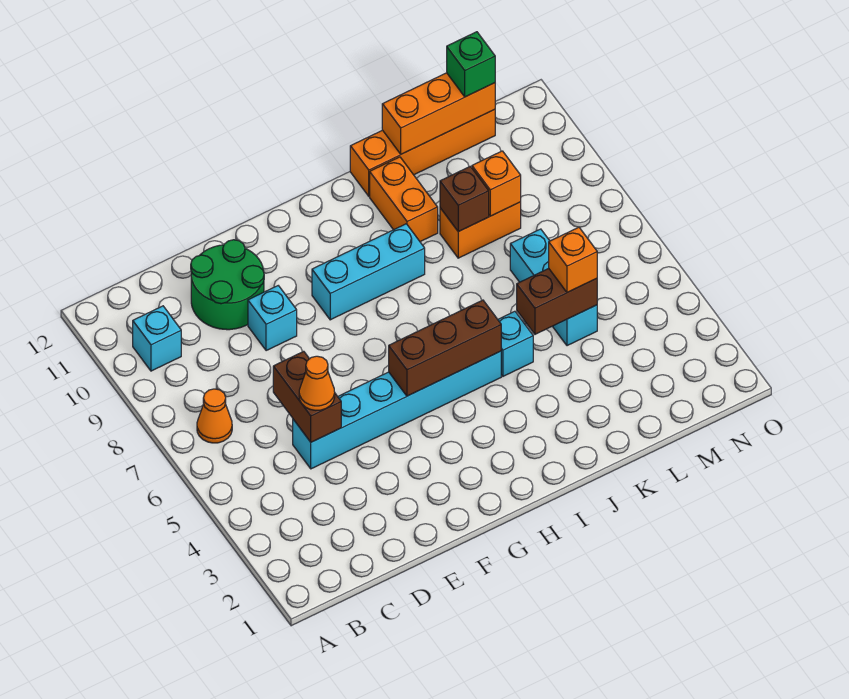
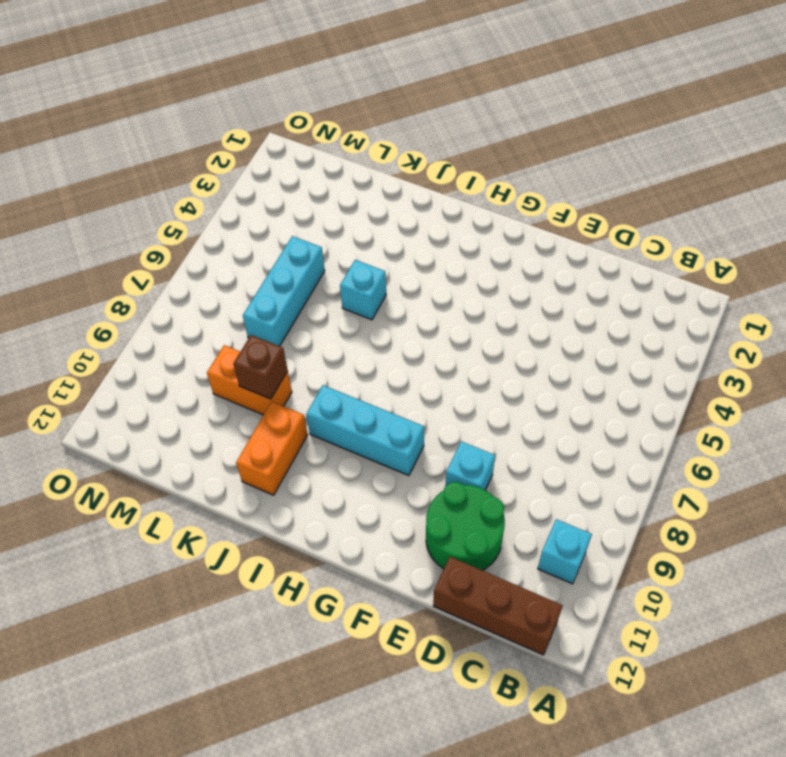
brown 1x3 brick [433,557,563,655] -> brown 1x3 brick moved to [389,300,501,396]
none -> orange 1x1 cone [197,389,232,443]
none -> cyan 1x6 brick [293,351,501,469]
none -> orange 1x4 brick [350,110,495,196]

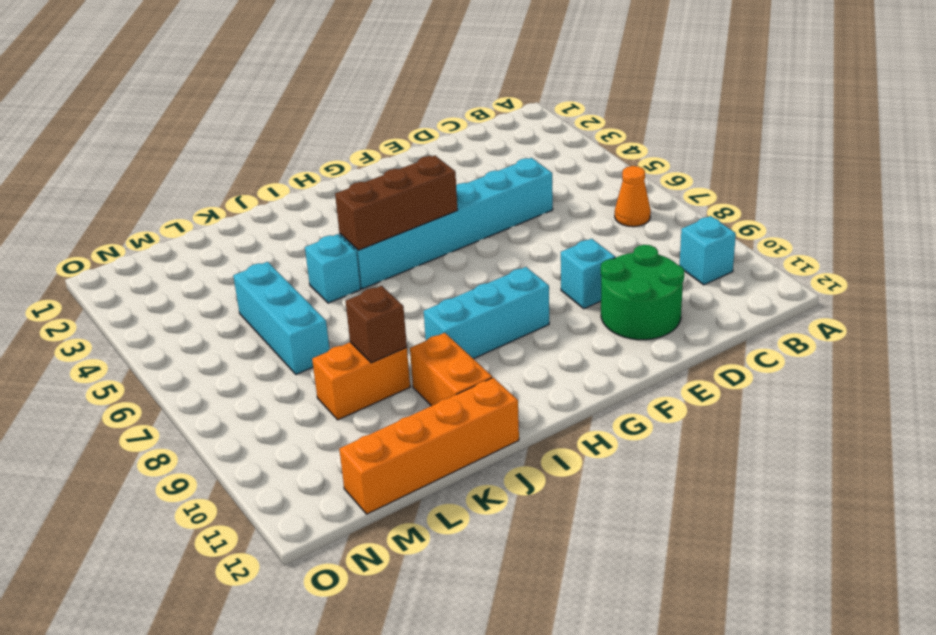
none -> brown 1x2 brick [273,351,341,442]
none -> brown 1x2 brick [517,268,597,334]
none -> orange 1x3 brick [382,73,495,154]

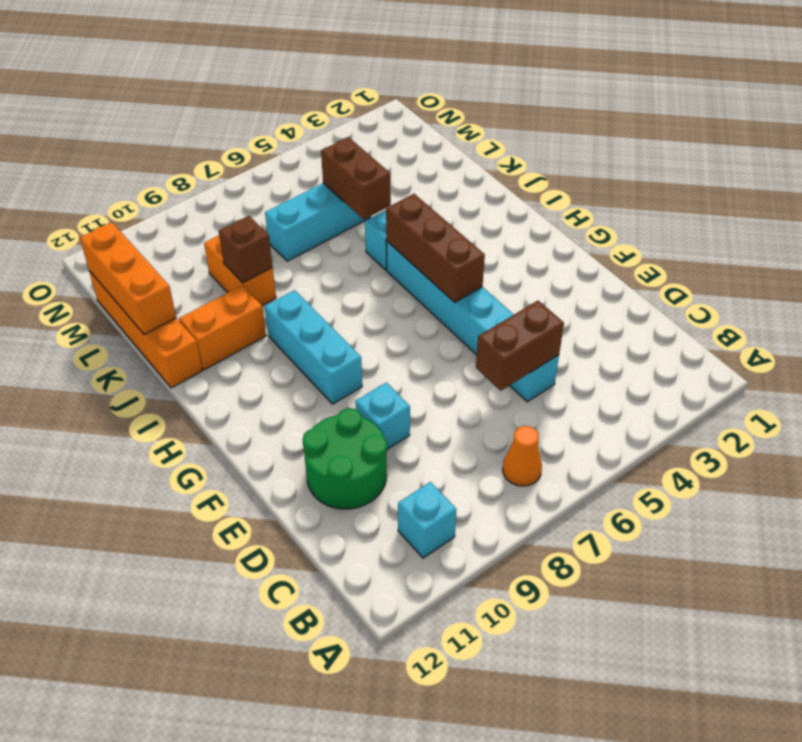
none -> orange 1x1 brick [472,151,521,216]
none -> orange 1x1 cone [299,356,335,410]
none -> orange 1x1 brick [549,227,597,292]

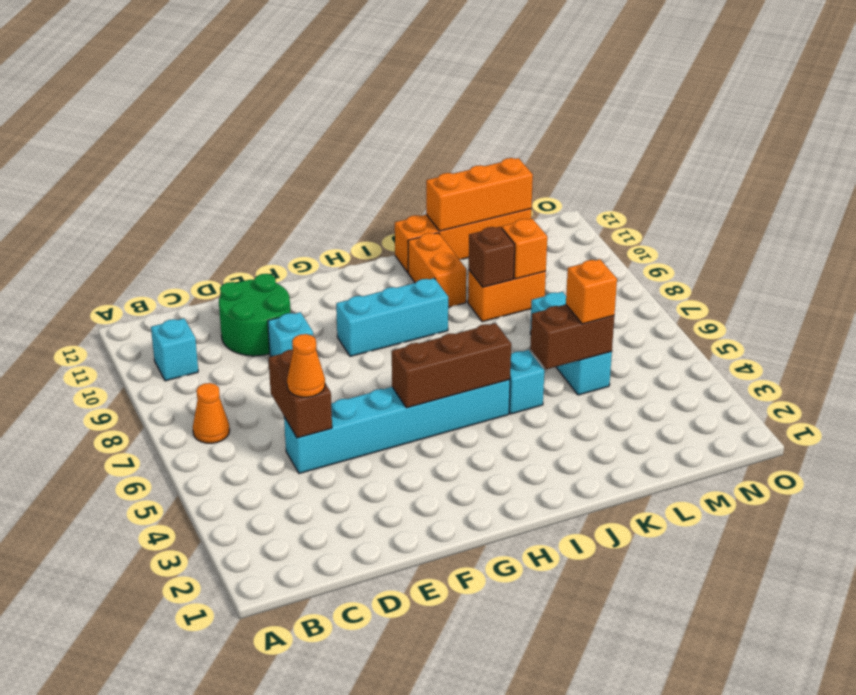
none -> green 1x1 brick [447,32,495,97]

